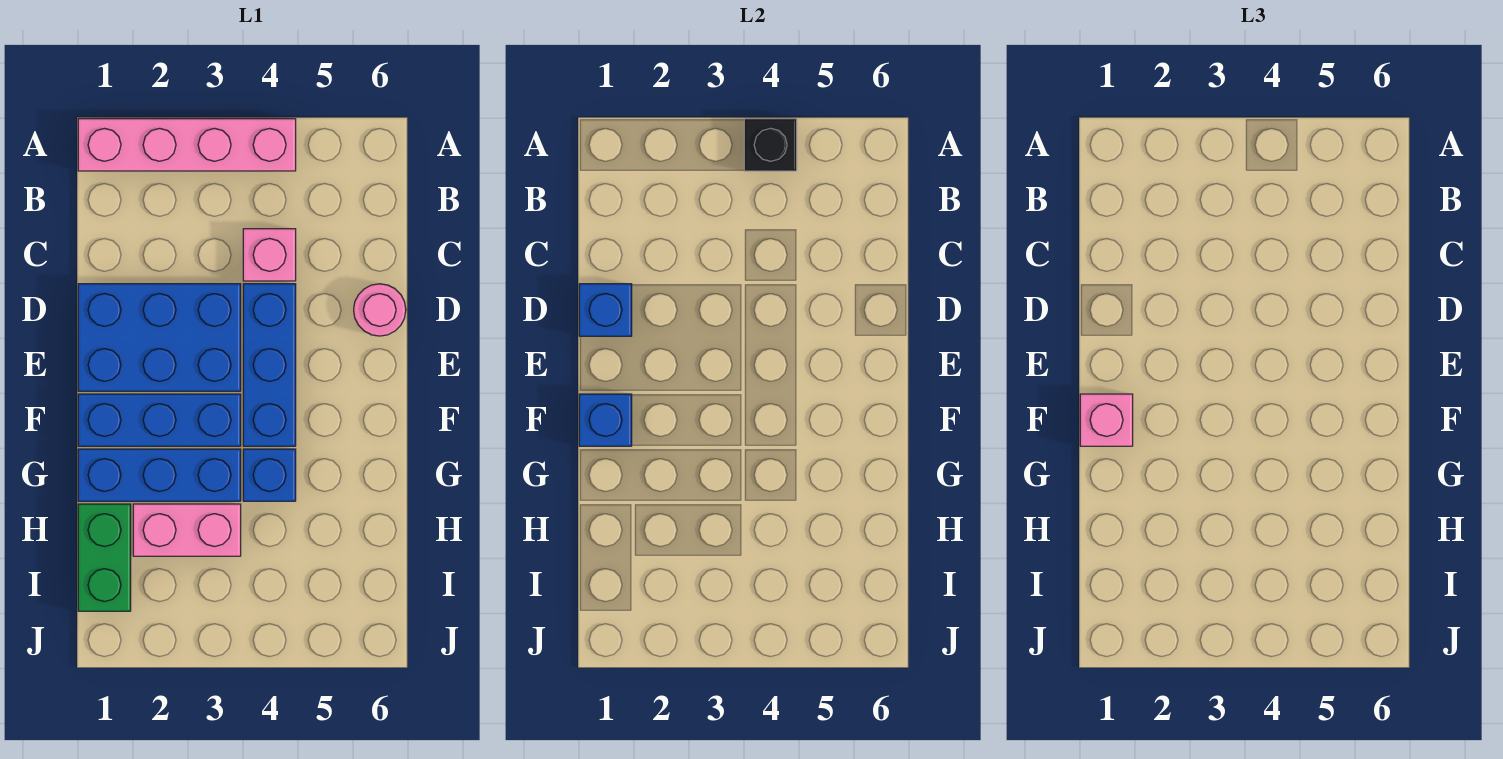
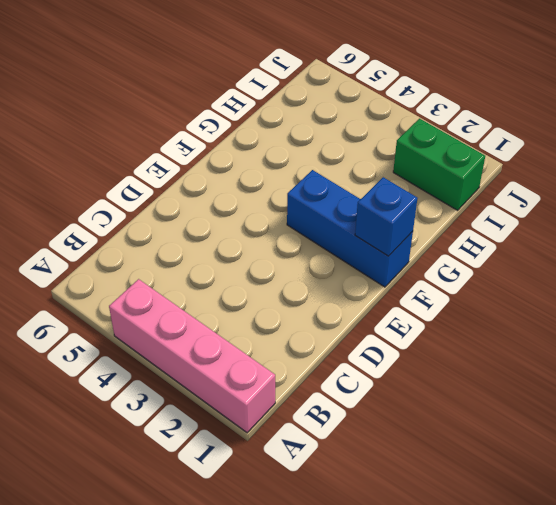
green 1x2 brick [393,119,485,210] -> green 1x2 brick turned to [78,504,131,611]
none -> pink 1x1 brick [243,229,296,281]
none -> blue 2x3 brick [78,284,241,391]
none -> blue 1x3 brick [243,284,296,446]

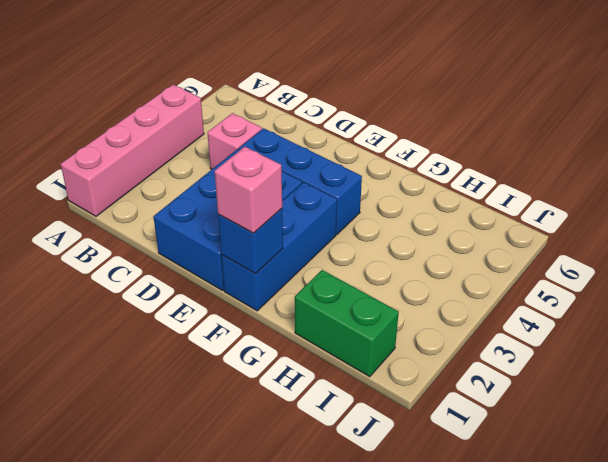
none -> pink 1x1 round brick [354,284,406,336]
none -> blue 1x3 brick [78,449,241,501]
none -> blue 1x1 brick [243,449,296,501]

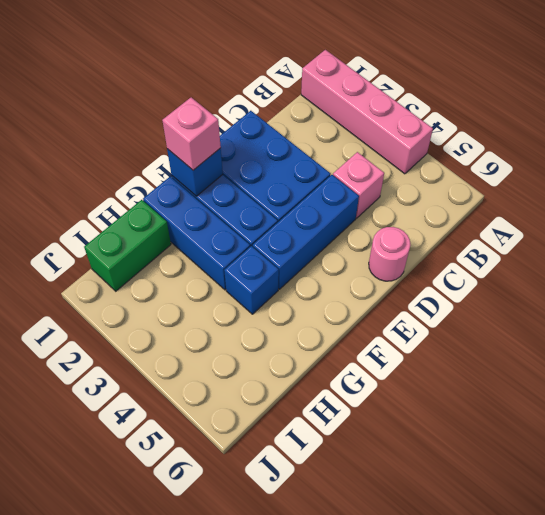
none -> pink 1x2 brick [133,504,241,556]
none -> black 1x1 brick [744,119,797,171]
none -> blue 1x1 brick [579,284,632,336]

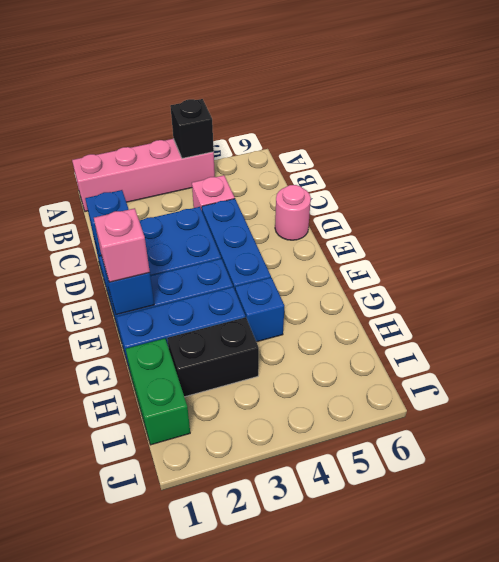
black 1x2 brick [167,317,259,397] -> pink 1x2 brick [133,504,241,556]

